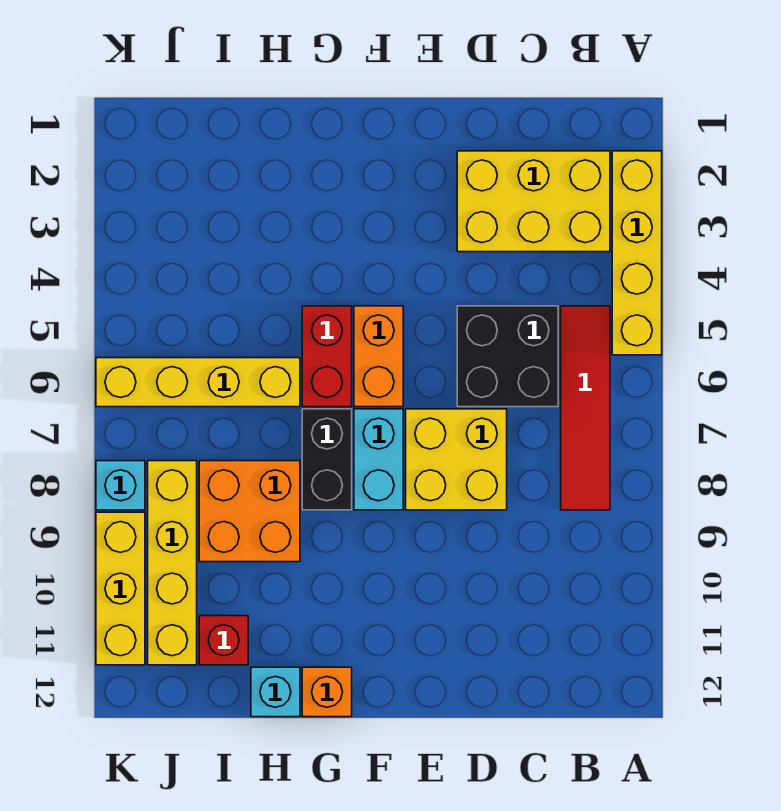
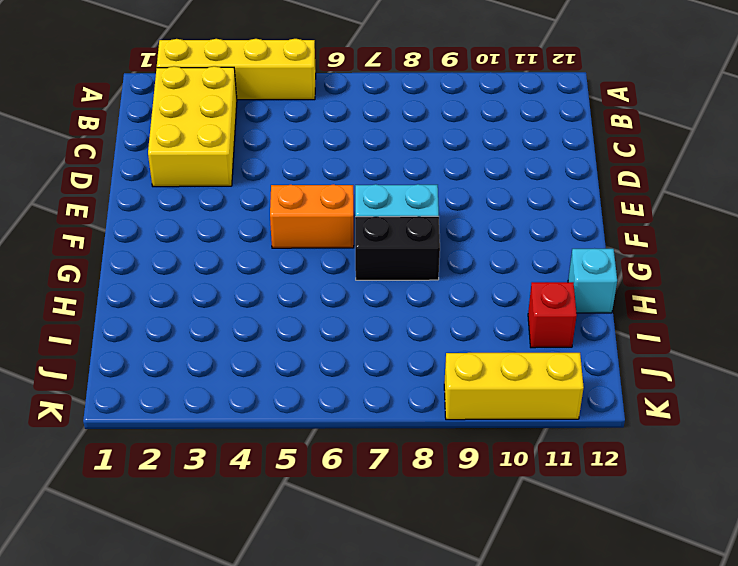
none -> red 1x4 tile [561,306,610,510]
none -> black 2x2 brick [457,306,558,407]
none -> yellow 2x2 brick [406,409,507,510]

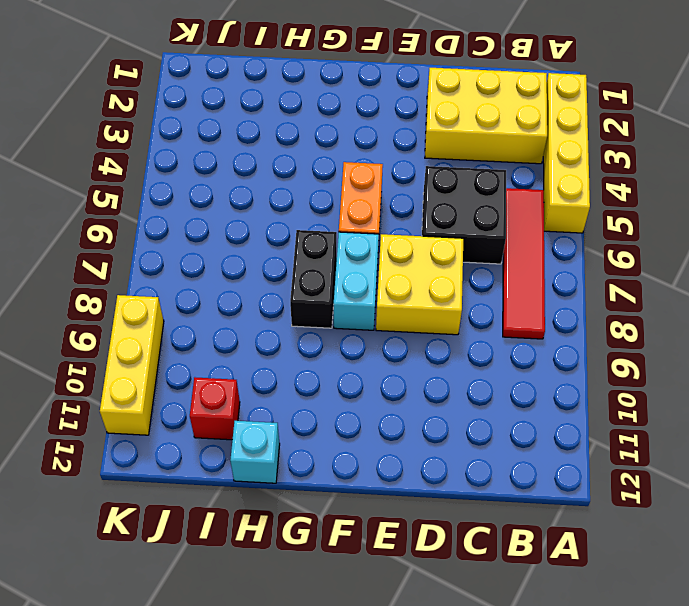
none -> red 1x2 brick [302,306,352,407]
none -> orange 1x1 brick [302,667,352,717]
none -> yellow 1x4 brick [96,358,300,407]

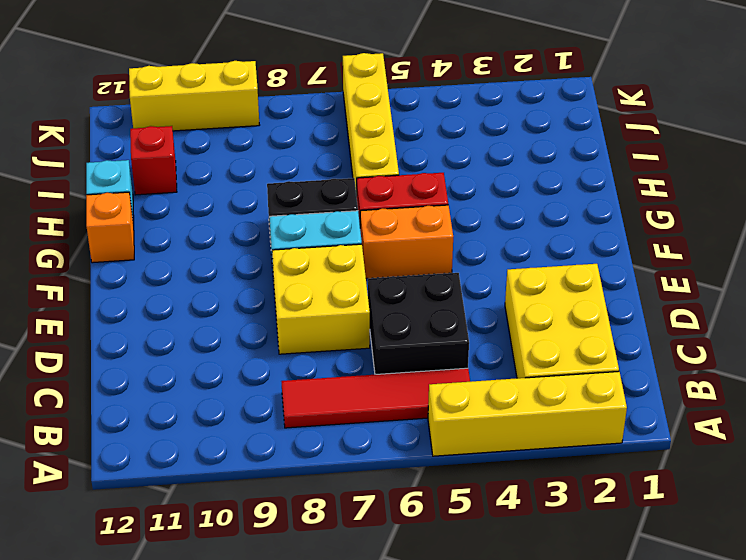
none -> orange 2x2 brick [199,461,300,562]
none -> yellow 1x4 brick [148,461,197,665]
none -> cyan 1x1 brick [96,461,145,510]

